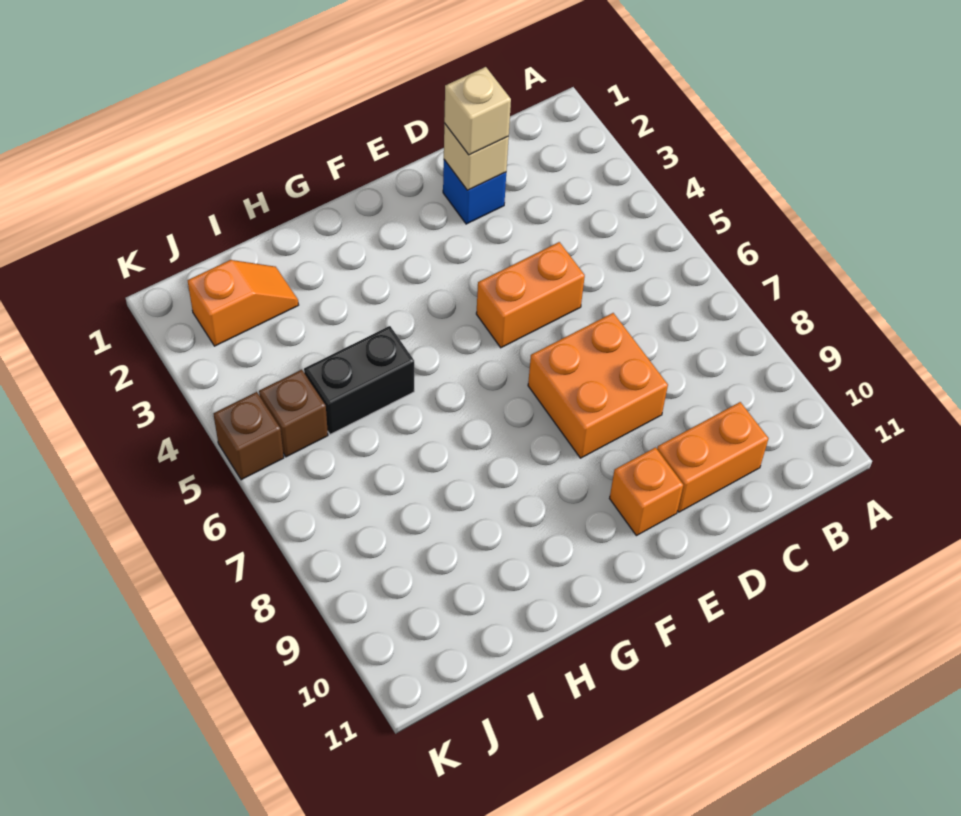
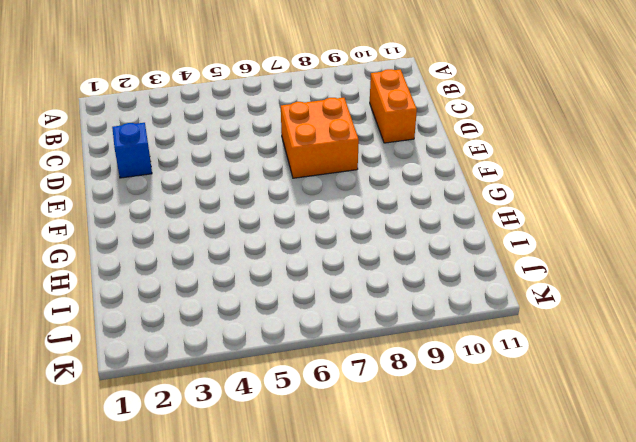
none -> orange 1x2 brick [476,242,585,348]
none -> orange 1x1 brick [610,448,683,536]

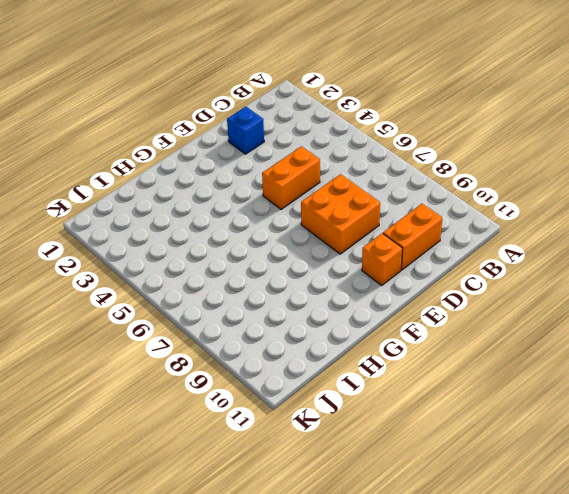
none -> black 1x2 brick [304,326,414,434]
none -> orange 1x2 slope [188,260,299,346]

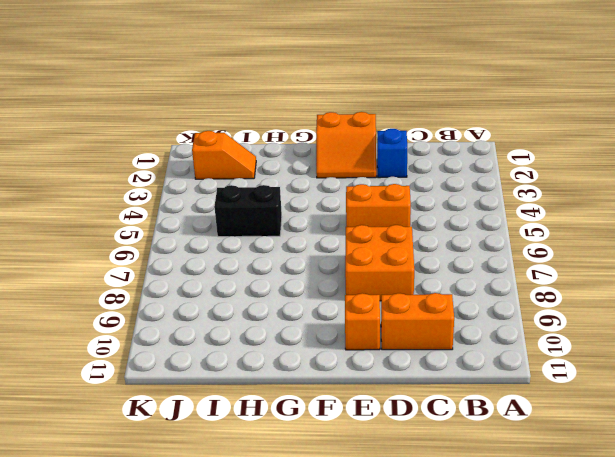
orange 2x2 slope [316,112,376,178] -> none
none -> brown 1x1 brick [259,370,328,457]
none -> brown 1x1 brick [213,392,284,480]

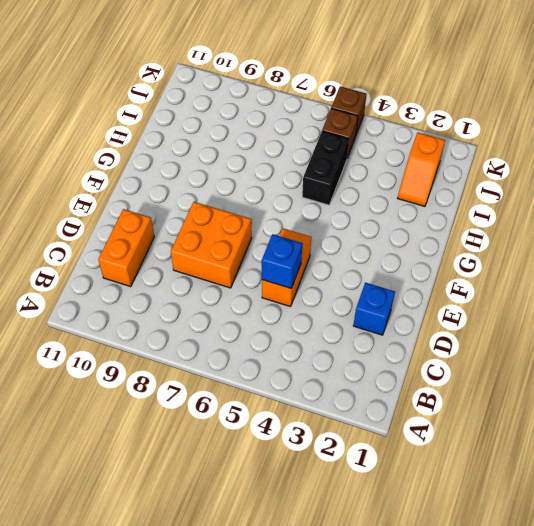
blue 1x1 brick [262,234,302,288] -> none
none -> orange 1x1 brick [610,448,683,536]
none -> tan 1x1 brick [444,123,509,190]

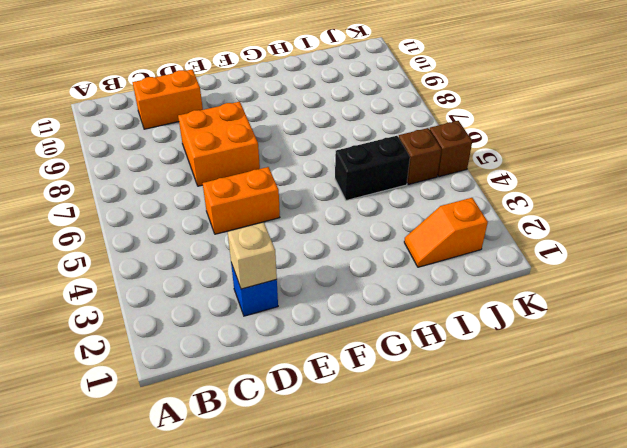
none -> orange 1x1 brick [610,448,683,536]
none -> tan 1x1 brick [444,67,511,155]

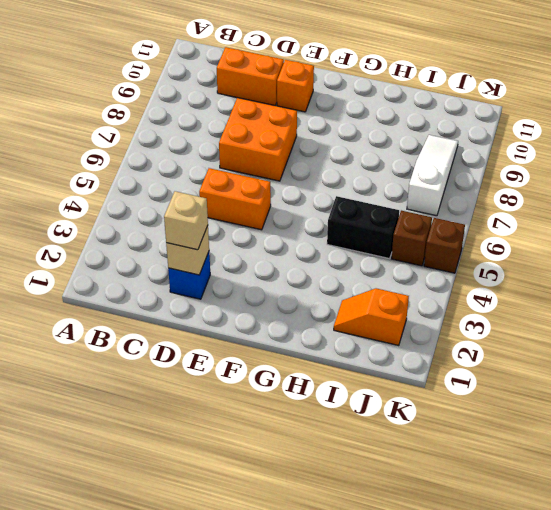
white 1x3 slope [407,135,458,216] -> none

